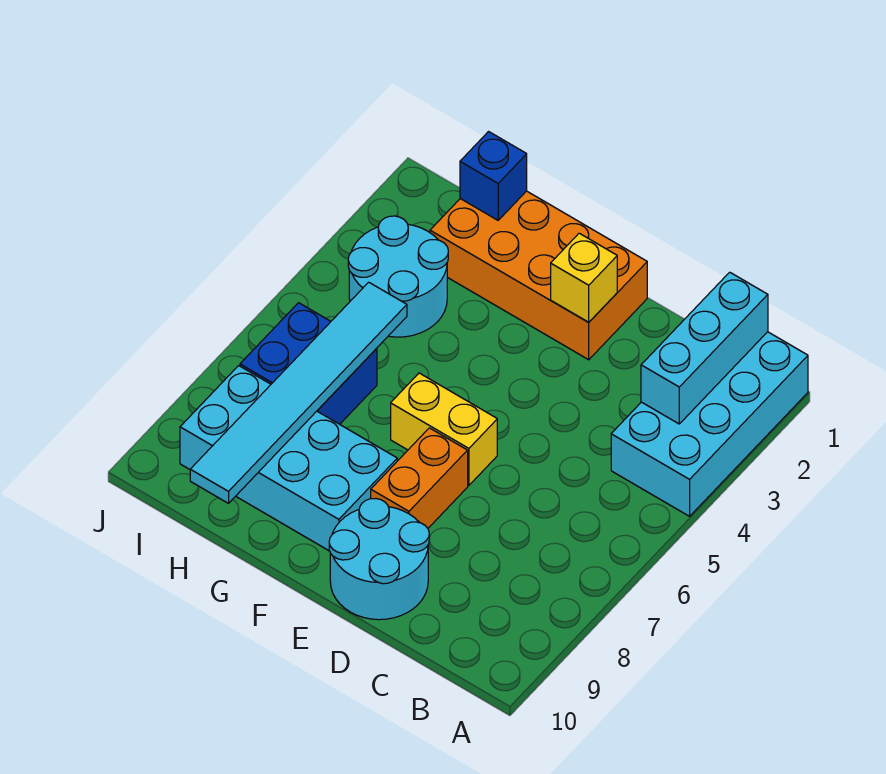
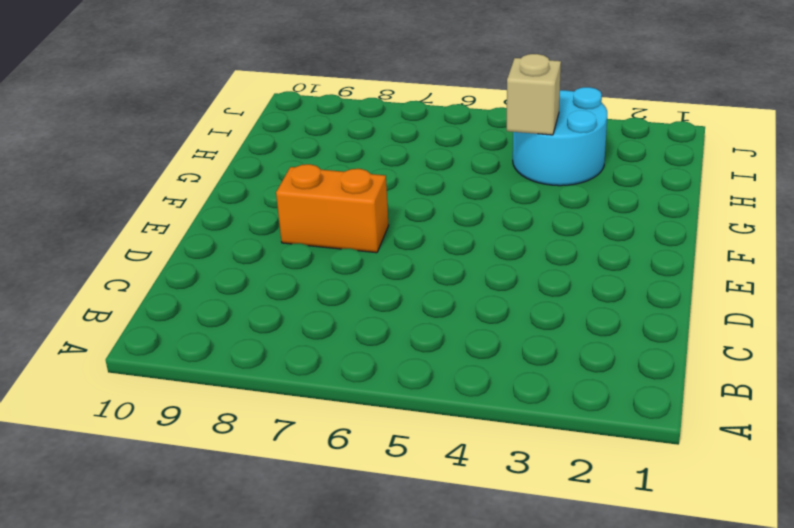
tan 1x1 brick [507,54,561,135] -> none
none -> cyan 2x4 brick [611,332,808,516]
none -> cyan 2x2 round brick [329,499,429,620]
none -> orange 2x4 brick [430,191,647,360]

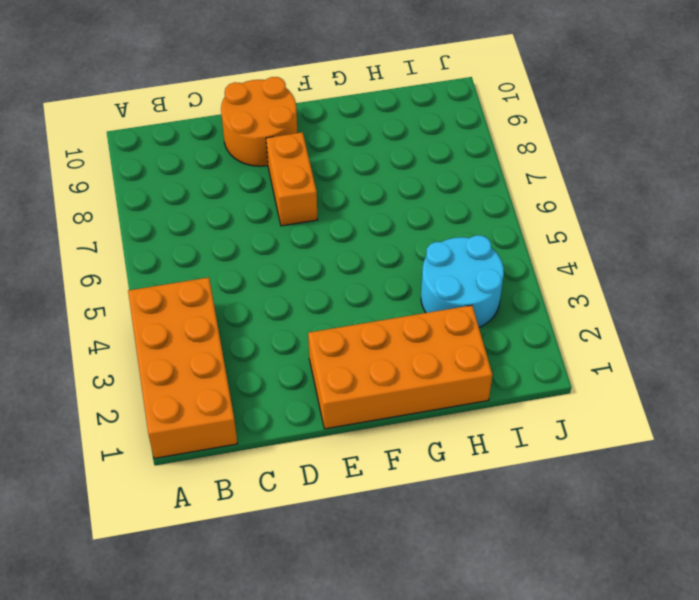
orange 2x4 brick [128,277,238,458] -> cyan 2x4 brick [611,332,808,516]
orange 2x2 round brick [221,77,298,166] -> cyan 2x2 round brick [329,499,429,620]
none -> yellow 1x2 brick [391,373,497,485]
none -> cyan 2x4 brick [180,366,397,551]
none -> blue 2x2 brick [240,303,377,424]

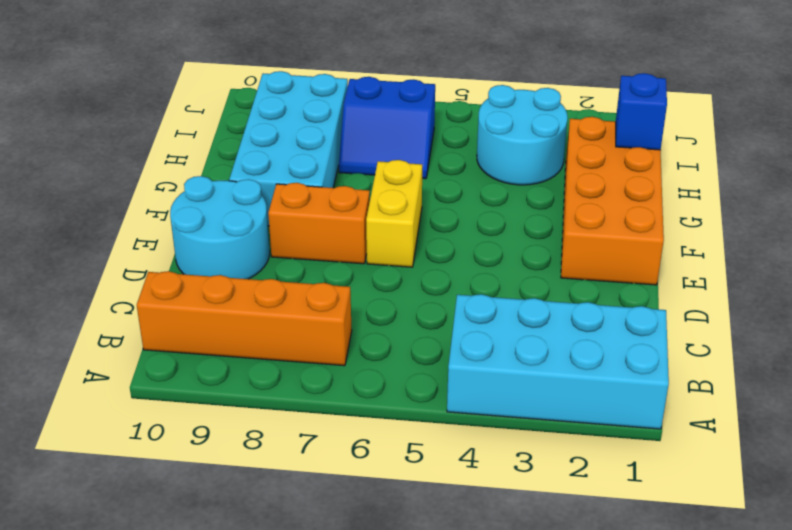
orange 1x4 brick [137,271,352,366] -> none
blue 2x2 slope [339,77,435,179] -> blue 2x2 brick [240,303,377,424]
none -> cyan 1x3 brick [641,272,768,424]
none -> yellow 1x1 brick [551,233,617,322]
none -> cyan 1x6 tile [190,282,407,503]

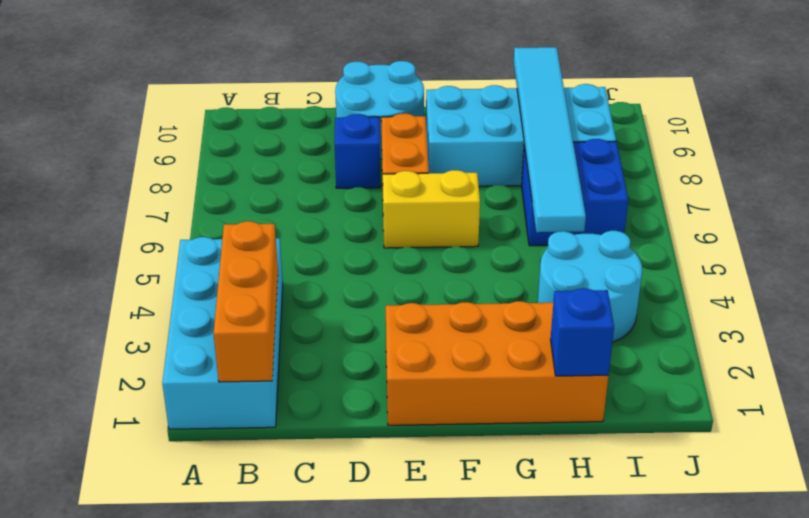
orange 1x3 brick [214,221,278,382] -> cyan 1x3 brick [641,272,768,424]
blue 1x1 brick [335,114,380,188] -> none
none -> yellow 1x1 brick [551,233,617,322]

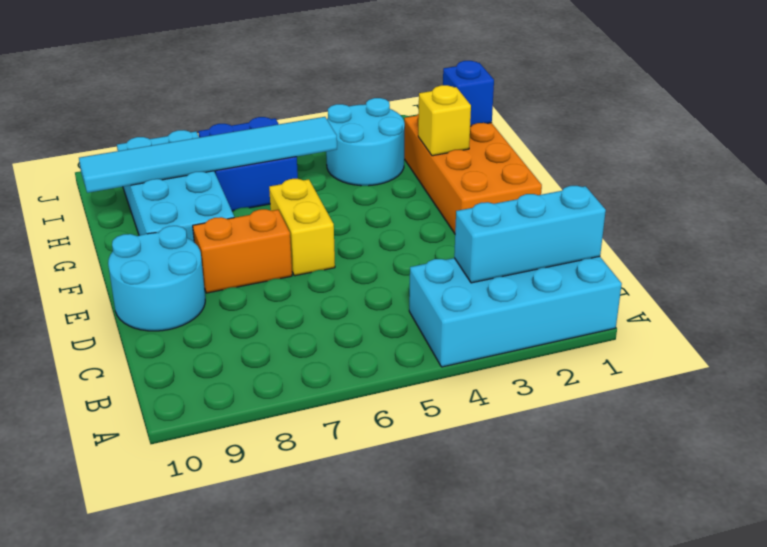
yellow 1x1 brick [418,85,471,156] -> yellow 1x1 brick moved to [551,233,617,322]

